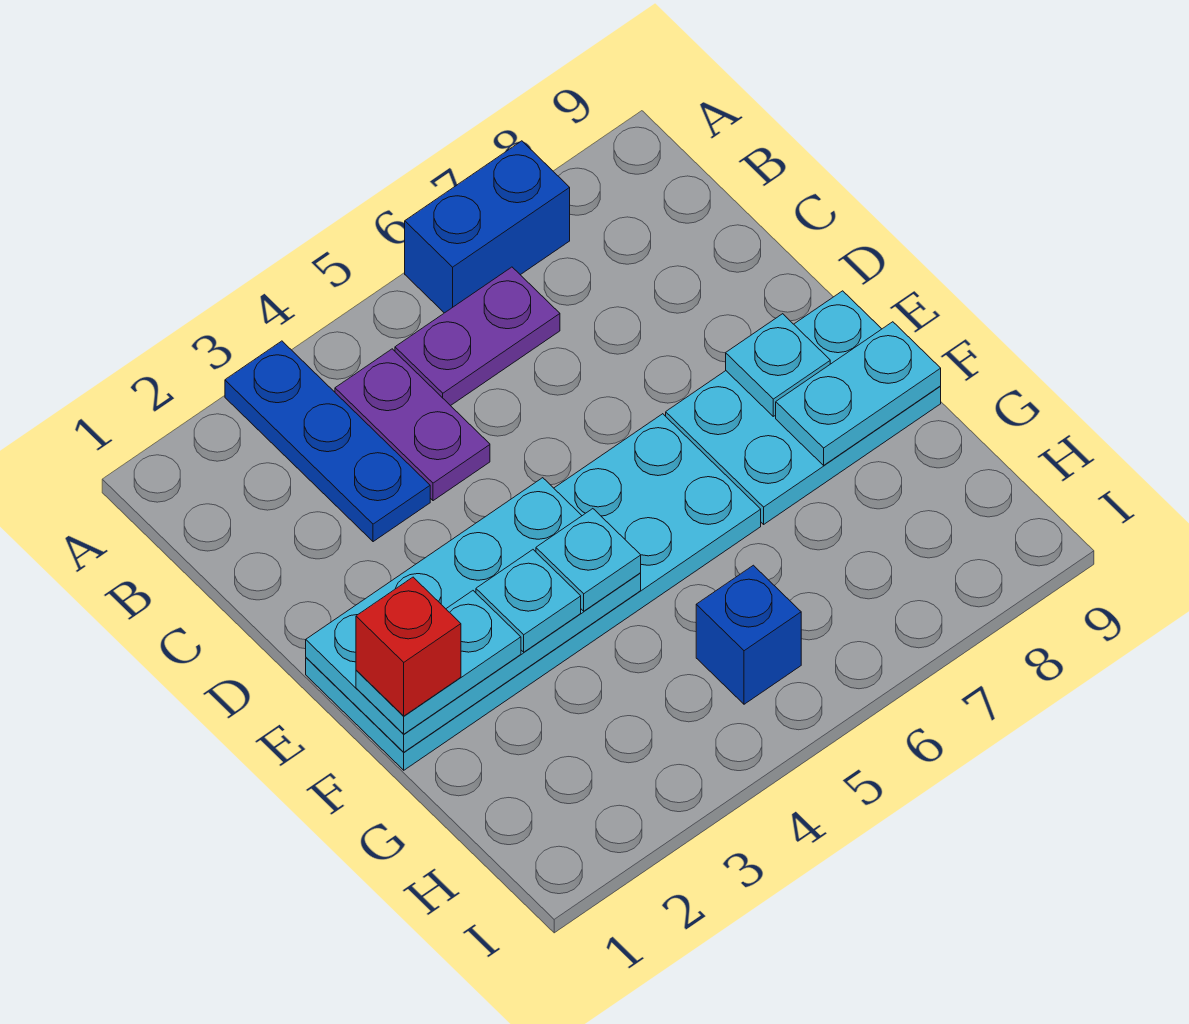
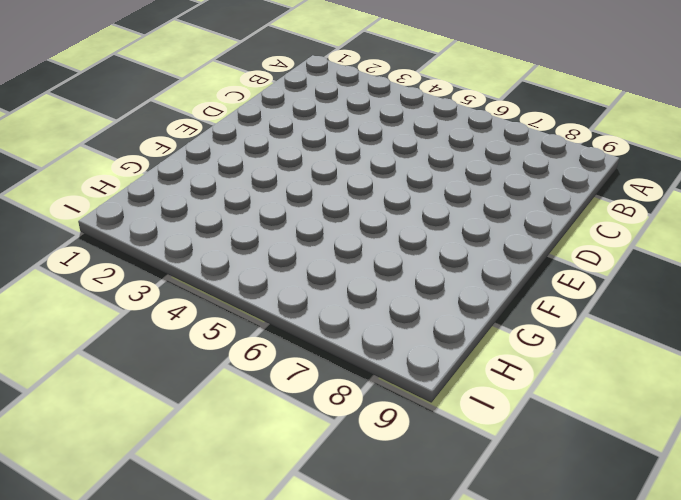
none -> blue 1x3 plate [225,341,430,542]
none -> blue 1x2 brick [405,141,570,313]
none -> purple 1x2 plate [335,349,490,501]

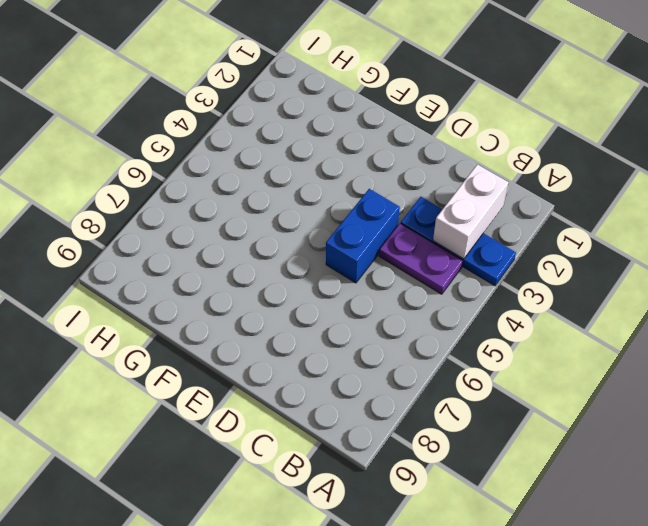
white 1x2 brick [433,164,508,259] -> none
blue 1x2 brick [326,189,400,283] -> blue 1x2 brick moved to [405,141,570,313]
none -> purple 1x2 plate [395,267,560,406]
none -> cyan 2x6 plate [306,414,761,770]
none -> cyan 2x3 plate [666,291,941,524]

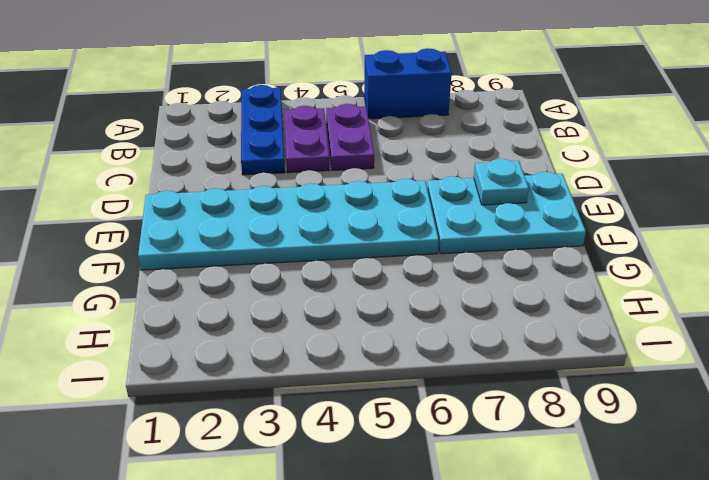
purple 1x2 plate [326,104,374,170] -> purple 1x2 plate turned to [395,267,560,406]
none -> blue 1x1 brick [696,565,801,704]
none -> cyan 2x4 plate [306,478,641,752]
none -> cyan 1x2 plate [776,322,941,465]

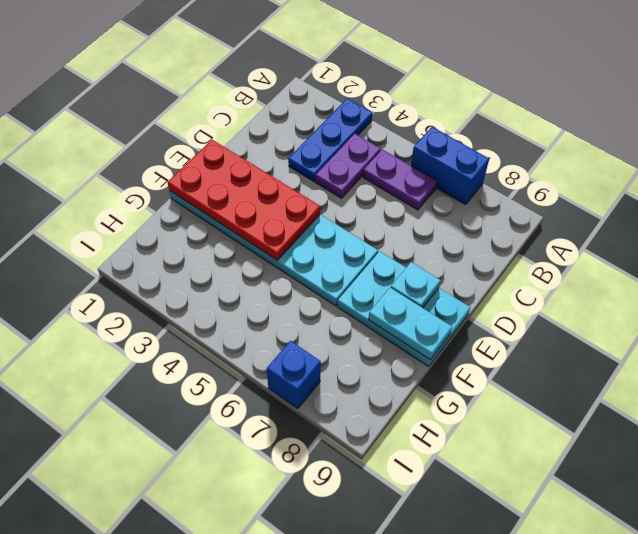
red 2x4 plate [168,140,320,260] -> cyan 2x4 plate [306,478,641,752]
blue 1x1 brick [267,341,321,409] -> blue 1x1 brick moved to [696,565,801,704]
none -> cyan 1x2 plate [356,591,521,734]
none -> cyan 1x1 plate [476,550,581,652]
none -> cyan 1x1 plate [536,509,641,611]

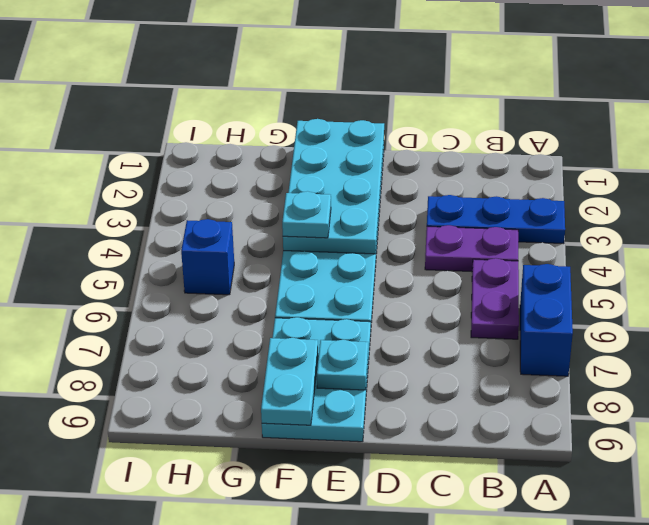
none -> cyan 1x2 plate [356,591,521,734]
none -> cyan 1x1 plate [476,550,581,652]
none -> red 1x1 brick [356,577,461,716]

